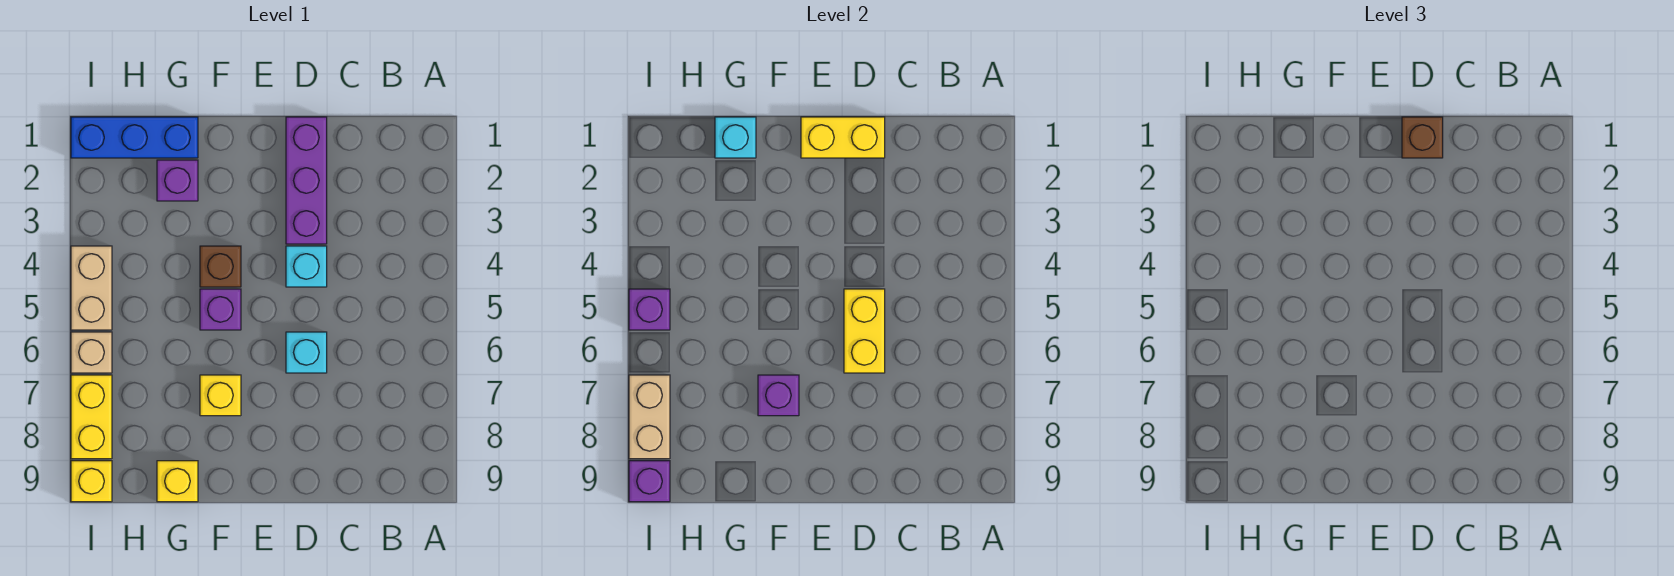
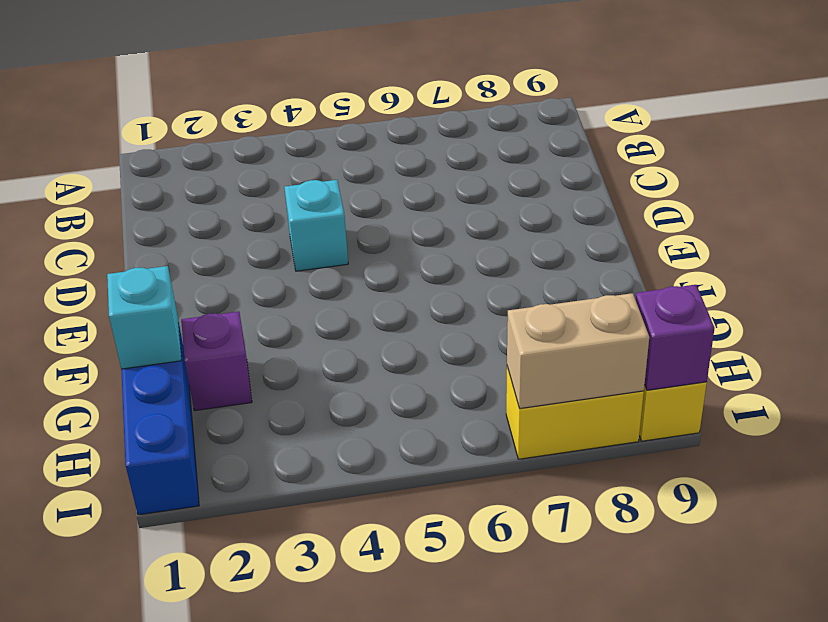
none -> purple 1x3 brick [286,117,327,244]
none -> cyan 1x1 brick [286,332,327,373]
none -> brown 1x1 brick [200,246,241,287]

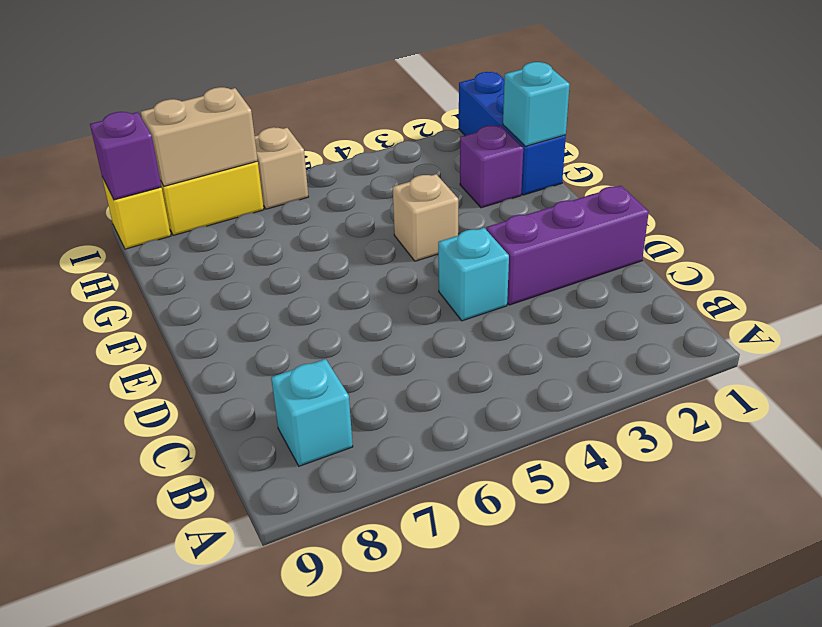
cyan 1x1 brick [271,359,353,466] -> cyan 1x1 brick moved to [286,332,327,373]
tan 1x1 brick [393,174,458,261] -> brown 1x1 brick [200,246,241,287]
none -> purple 1x1 brick [200,289,241,330]
none -> yellow 1x1 brick [200,375,241,416]
none -> yellow 1x1 brick [157,461,198,502]

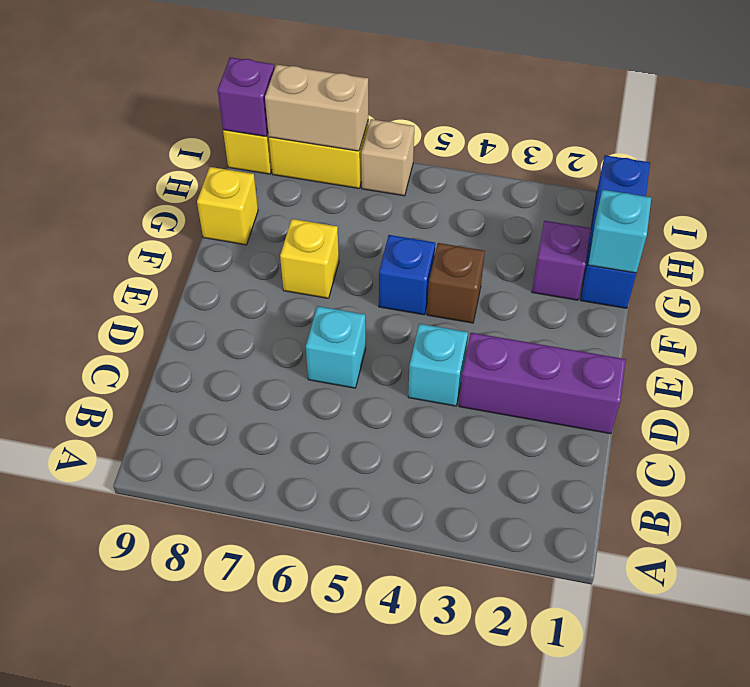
blue 1x1 brick [379,235,435,315] -> purple 1x1 brick [200,289,241,330]
none -> tan 1x2 brick [71,246,112,330]
none -> yellow 1x2 brick [801,117,885,158]
none -> yellow 1x2 brick [844,289,885,373]

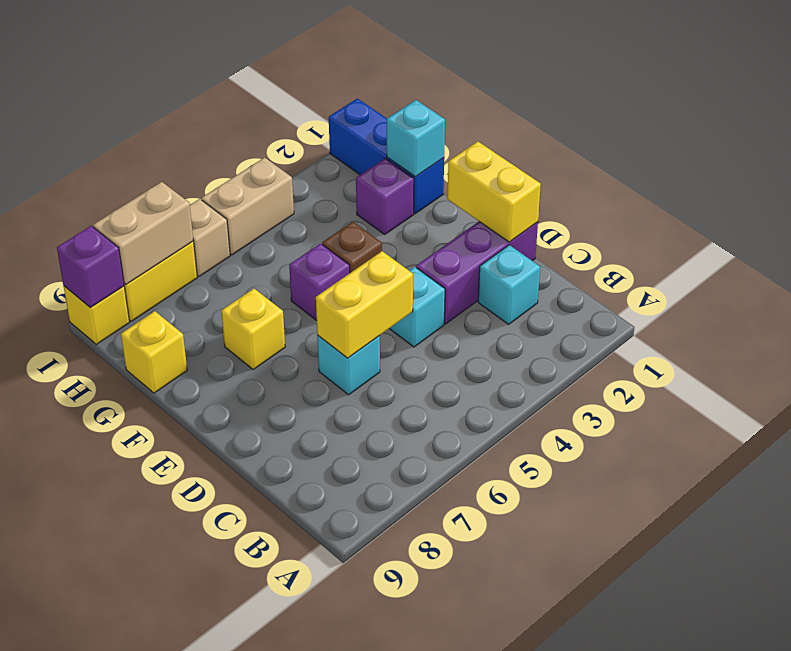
cyan 1x1 brick [478,245,540,324] -> none
none -> purple 1x1 brick [758,375,799,416]
none -> purple 1x1 brick [629,289,670,330]
none -> brown 1x1 brick [1402,117,1443,158]

